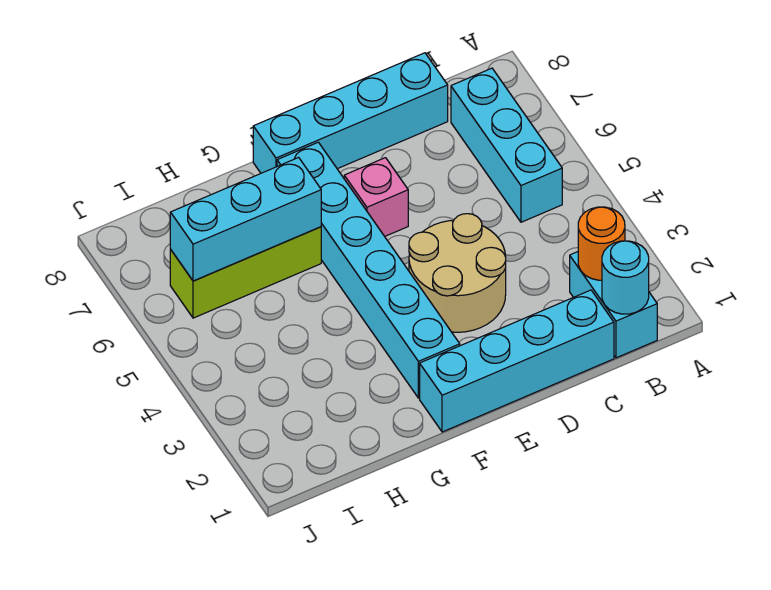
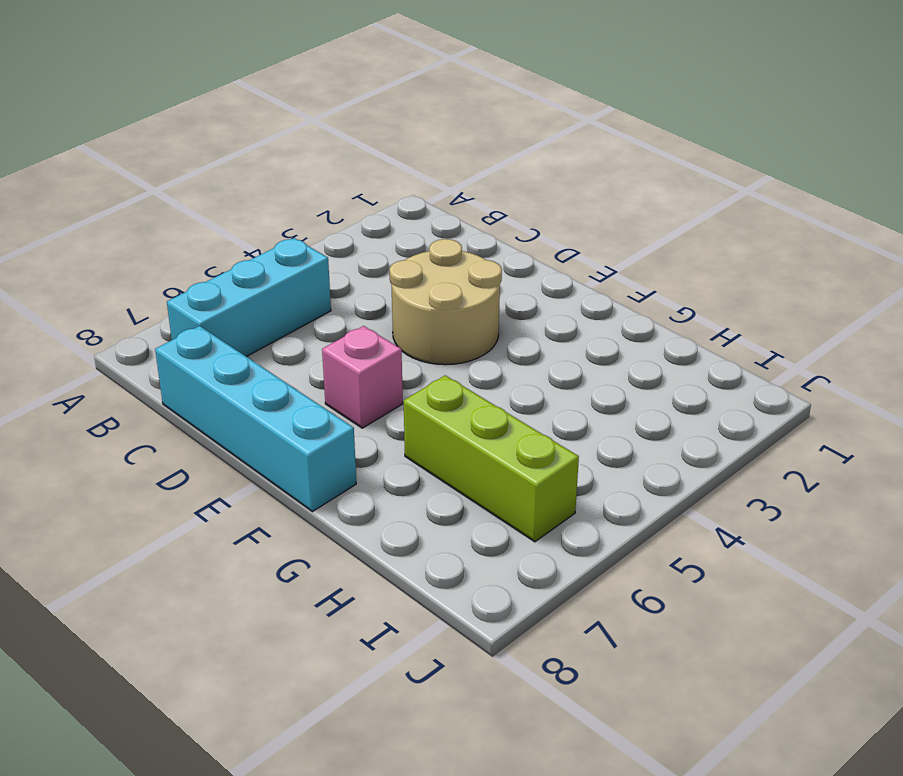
none -> cyan 1x2 brick [570,252,657,358]
none -> cyan 1x4 brick [420,290,614,432]

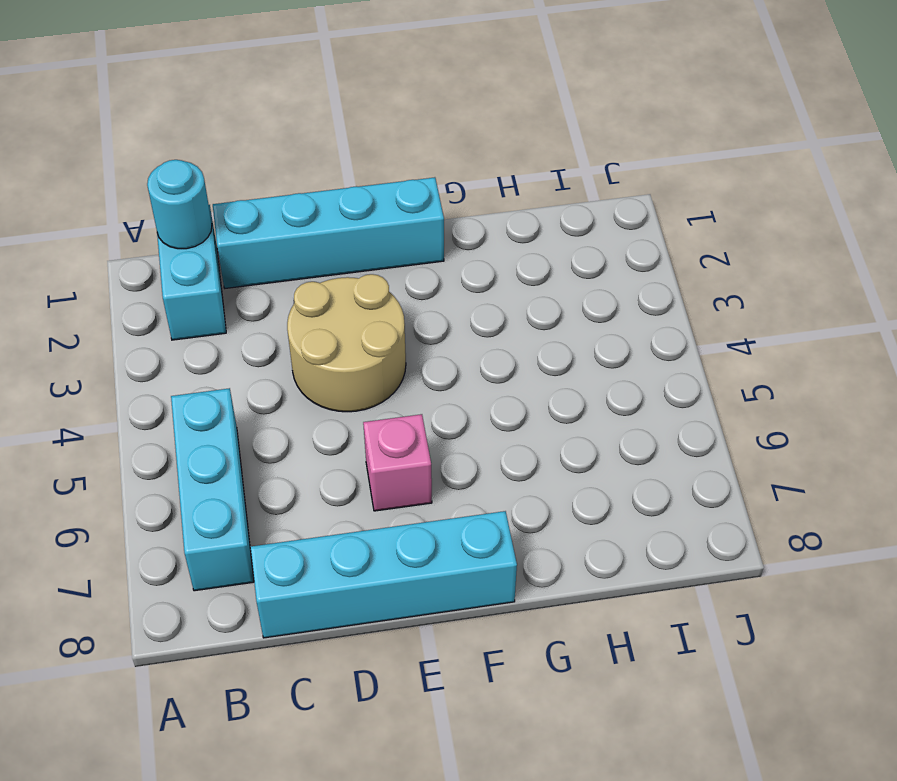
none -> cyan 1x6 brick [277,142,460,398]
none -> lime 1x3 brick [170,227,321,318]

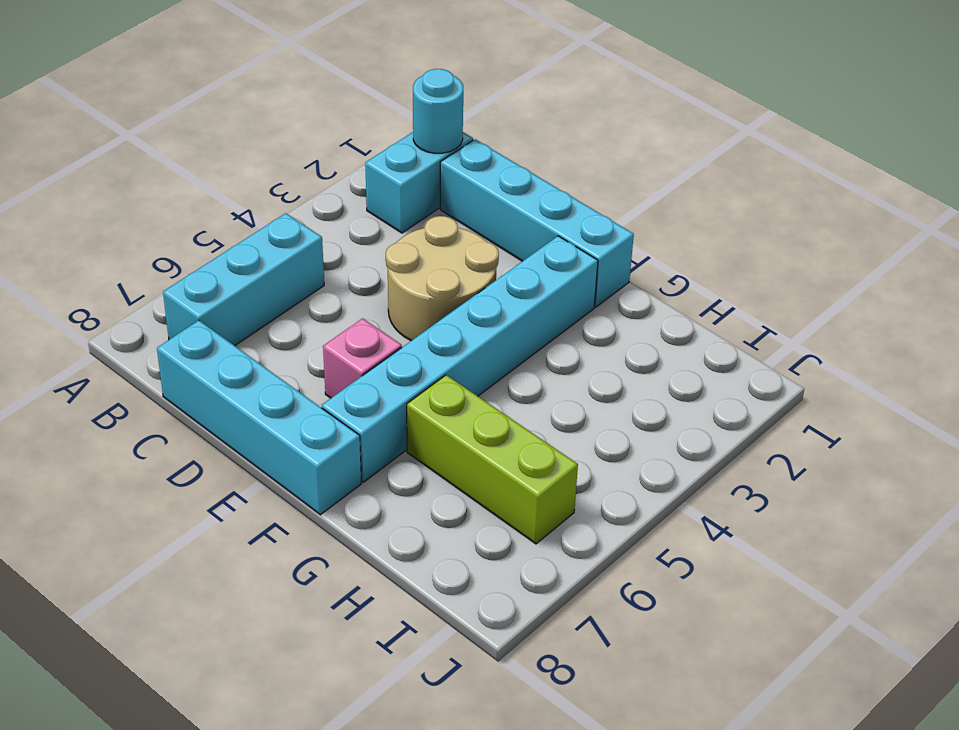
none -> orange 1x1 round brick [578,207,625,280]
none -> cyan 1x3 brick [170,157,321,281]

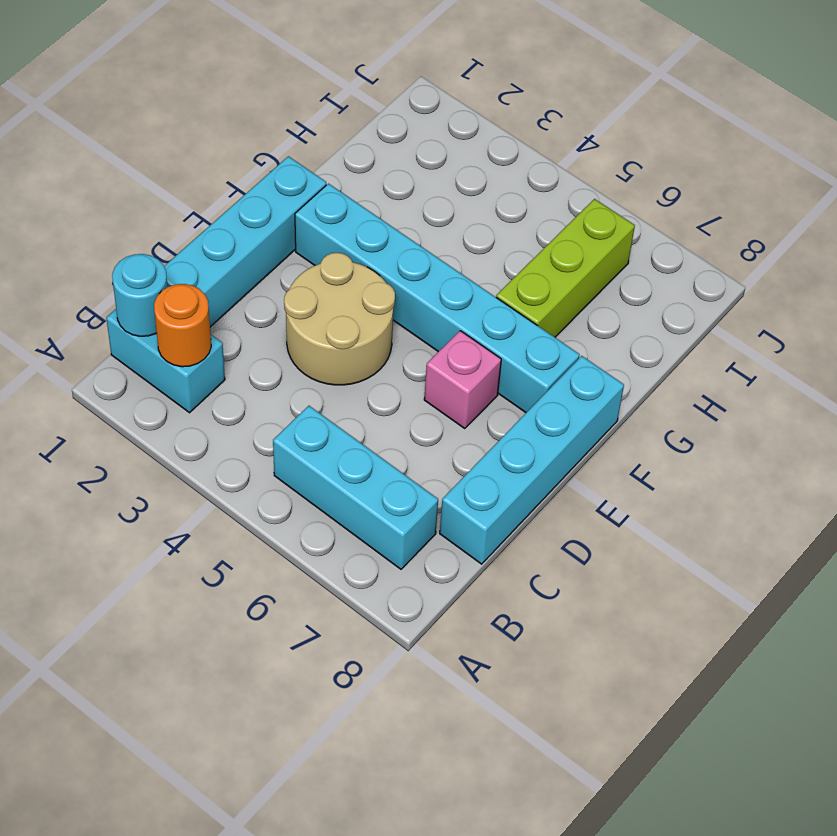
none -> cyan 1x3 brick [170,157,321,281]

